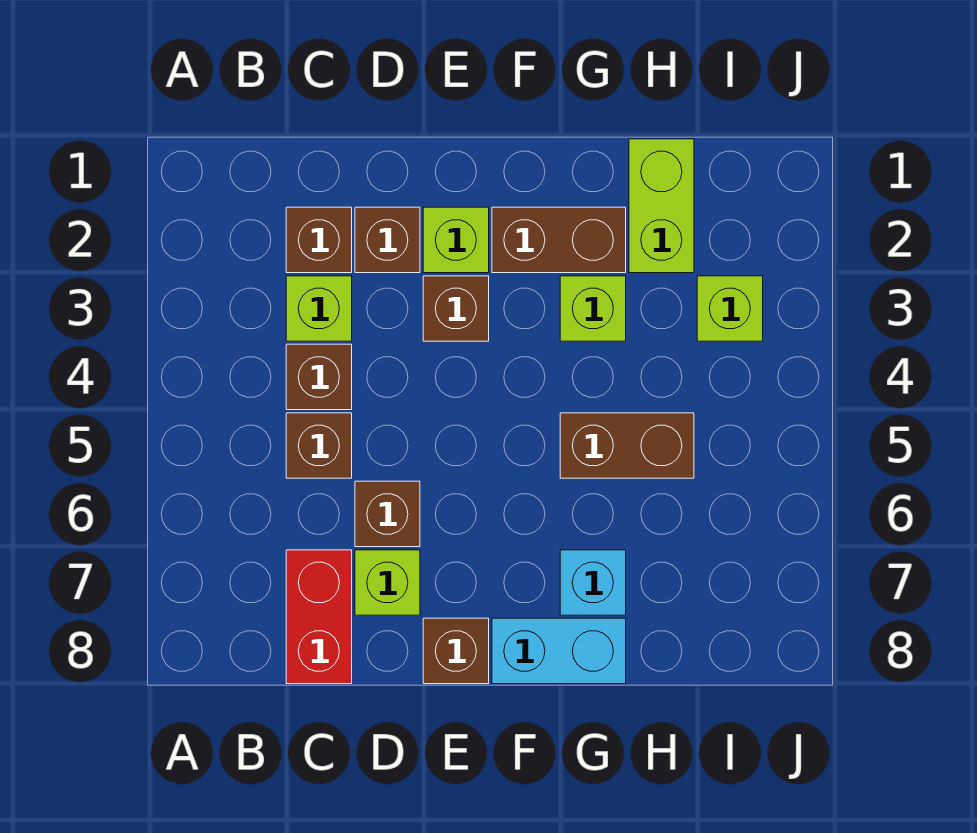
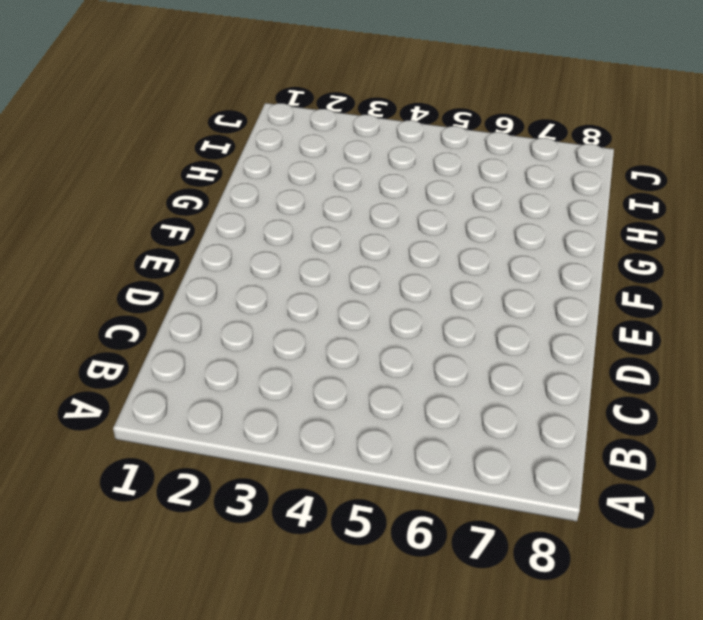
none -> brown 1x1 brick [286,207,352,273]
none -> lime 1x1 brick [286,276,352,341]
none -> brown 1x1 brick [286,344,352,410]

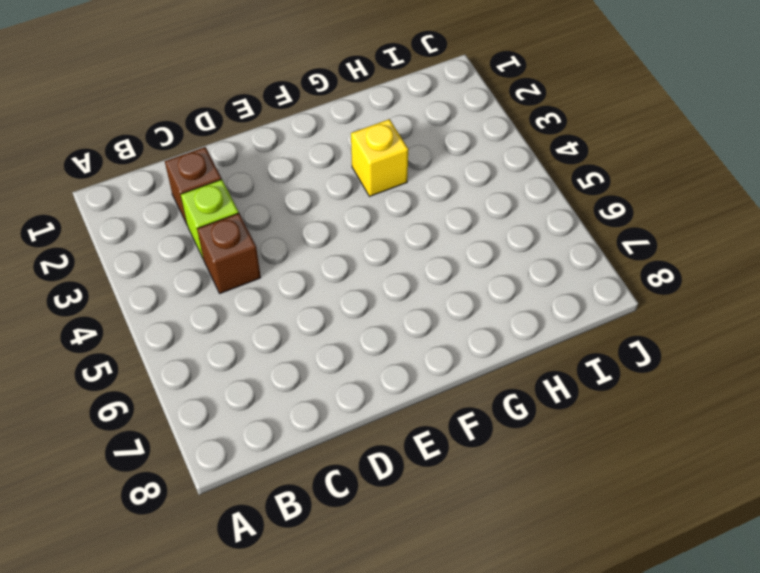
yellow 1x1 brick [351,119,408,197] -> lime 1x1 brick [560,276,626,341]
none -> brown 1x1 brick [286,413,352,478]
none -> red 1x2 brick [286,550,352,684]
none -> brown 1x1 brick [355,207,420,273]

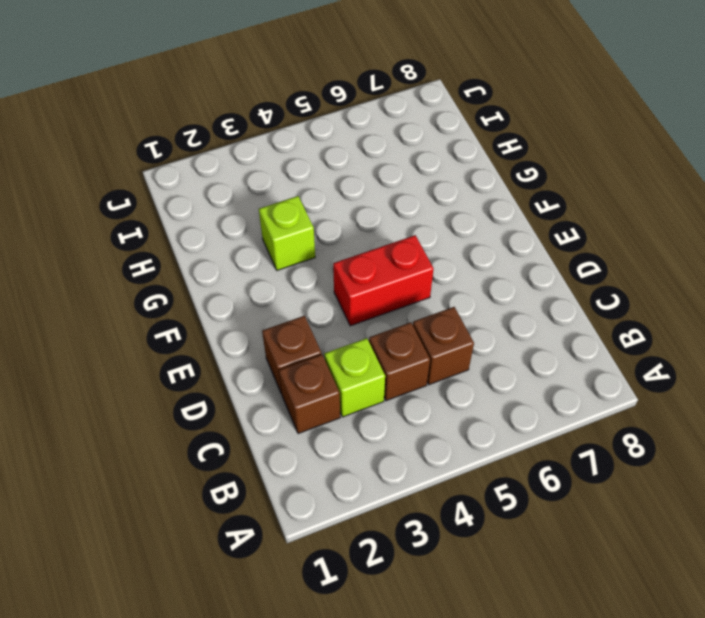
red 1x2 brick [333,235,433,326] -> red 1x2 brick moved to [286,550,352,684]
none -> brown 1x1 brick [355,481,420,547]
none -> lime 1x1 brick [355,550,420,615]
none -> lime 1x1 brick [423,207,489,273]

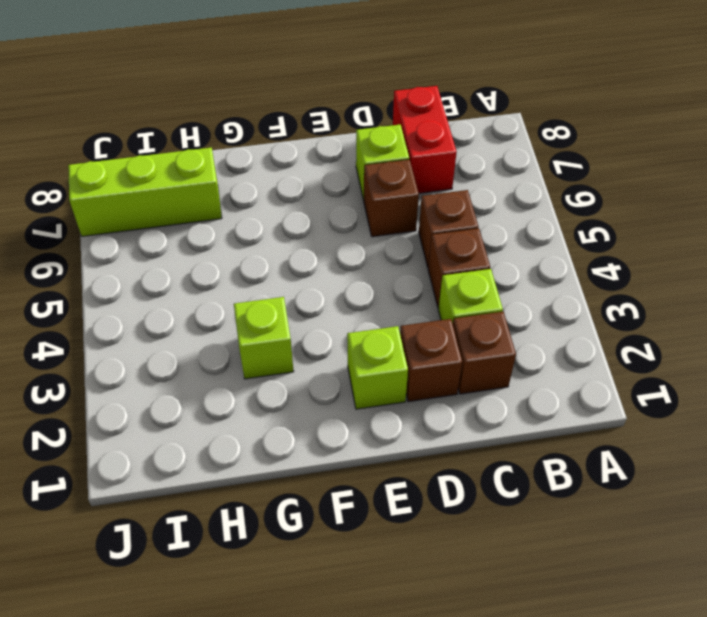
lime 1x3 brick [68,147,222,236] -> none
none -> brown 1x1 brick [423,276,489,341]
none -> brown 1x1 brick [423,618,489,684]
none -> brown 1x2 brick [492,207,626,273]

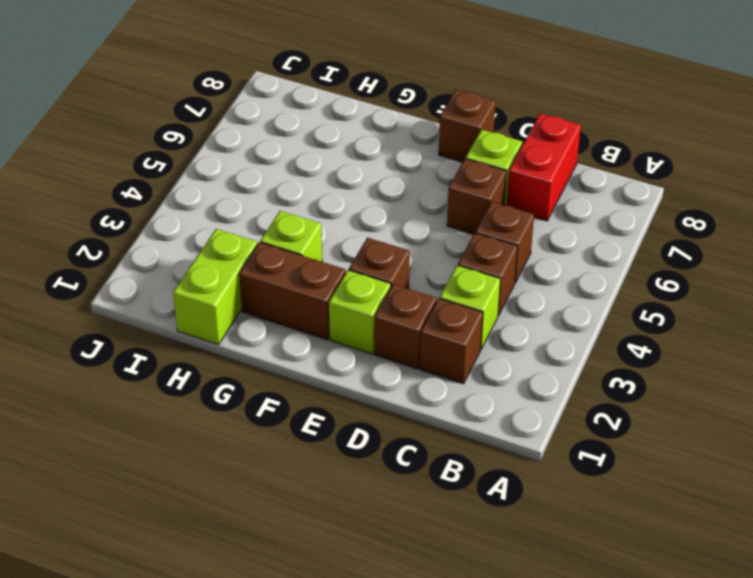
none -> cyan 1x2 brick [492,618,626,684]
none -> brown 1x2 brick [560,413,694,478]
none -> cyan 1x1 brick [560,550,626,615]

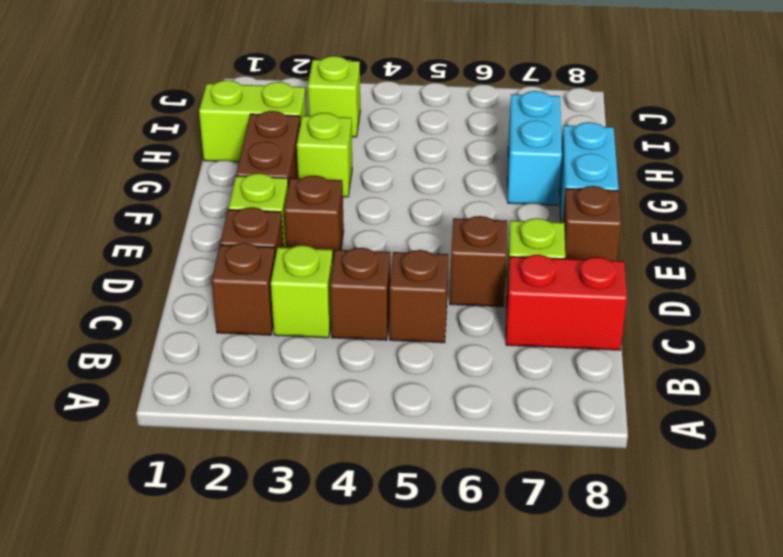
cyan 1x2 brick [508,91,562,205] -> cyan 1x1 brick [560,550,626,615]
none -> brown 1x2 brick [560,413,694,478]

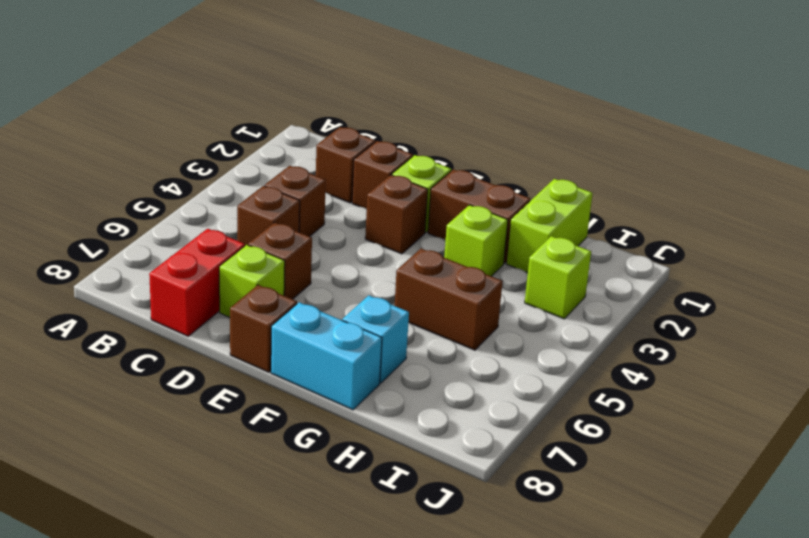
none -> lime 1x1 brick [286,276,352,341]

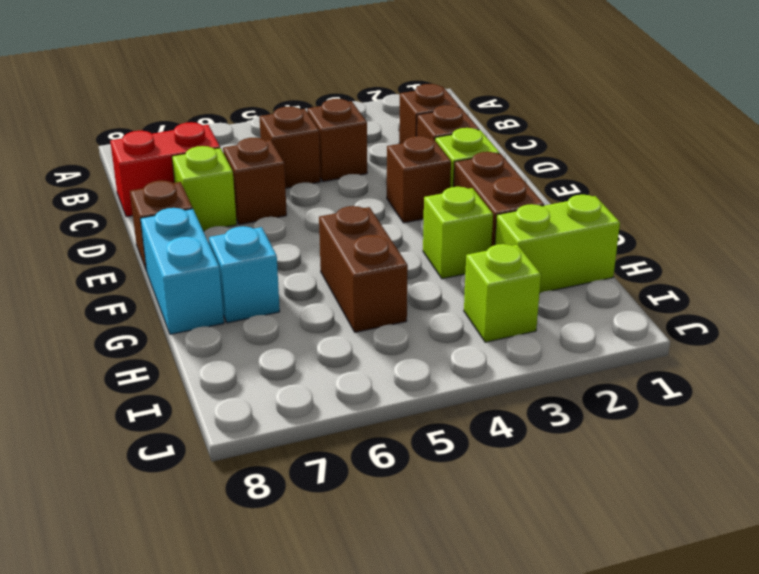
none -> lime 1x1 brick [286,276,352,341]

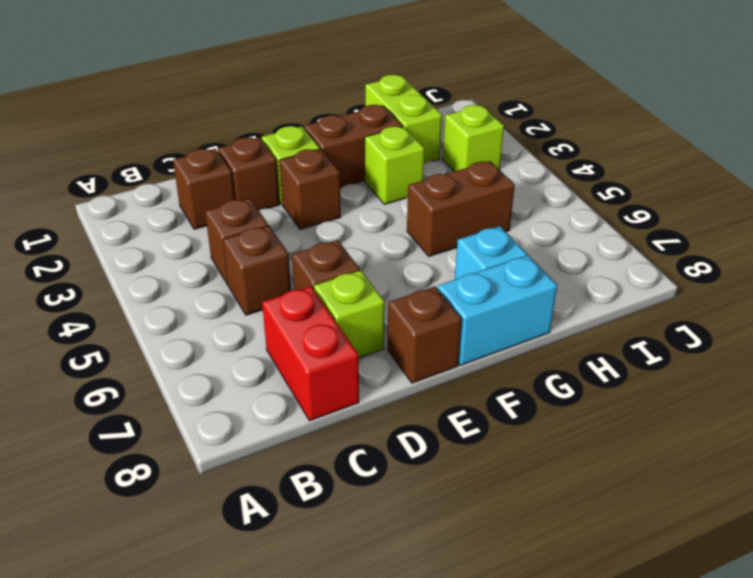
none -> lime 1x1 brick [286,276,352,341]

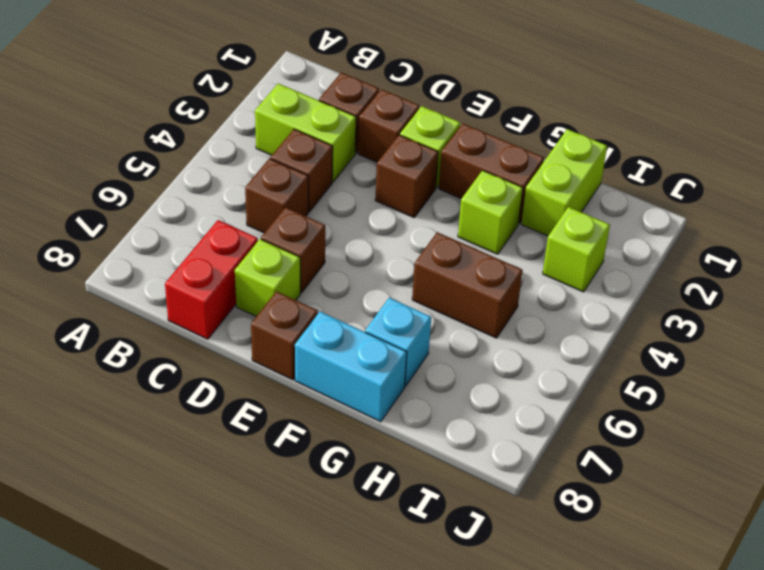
lime 1x2 brick [255,84,356,182] -> lime 1x1 brick [286,276,352,341]

